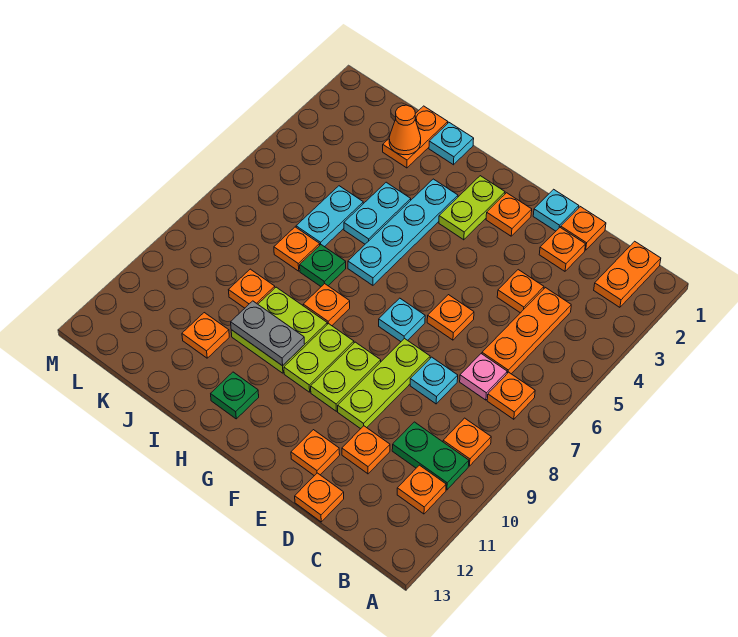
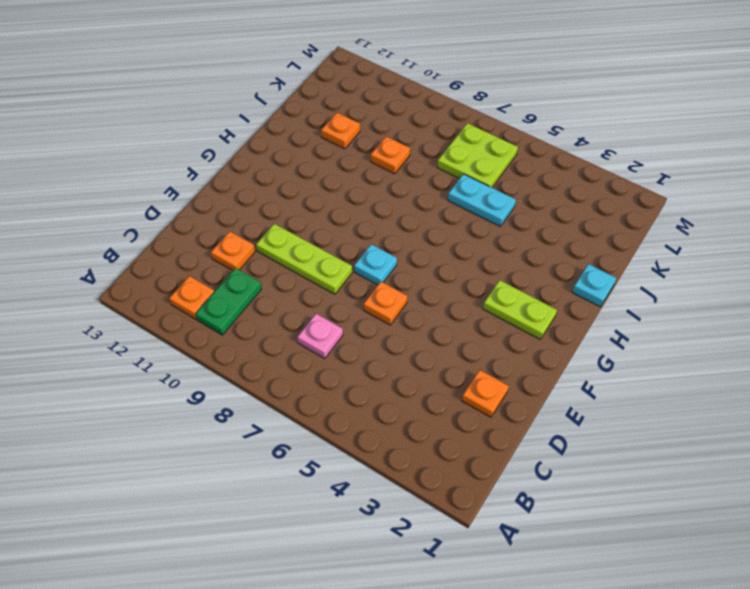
lime 2x2 plate [437,123,518,188] -> lime 2x2 plate moved to [231,287,327,373]
none -> orange 1x2 plate [594,241,661,307]
none -> orange 1x1 plate [487,372,535,419]
none -> orange 1x1 plate [443,418,491,466]
none -> orange 1x3 plate [482,288,571,374]

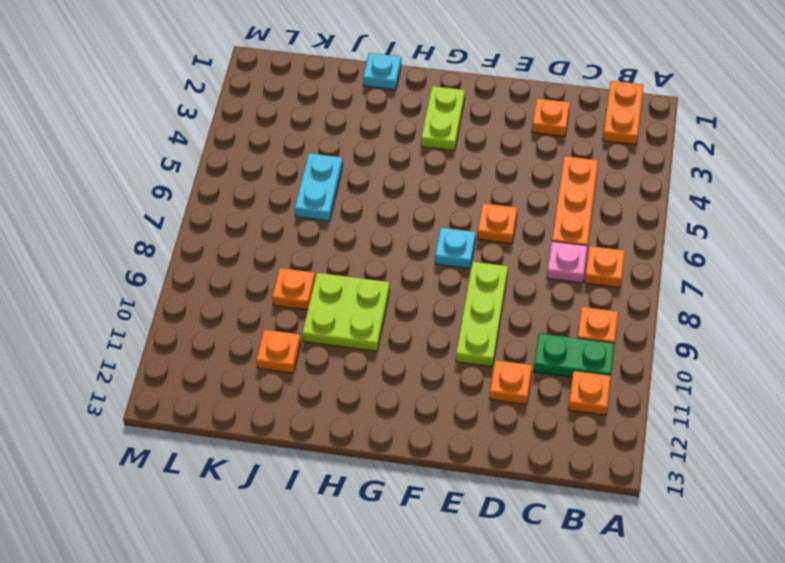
none -> orange 1x1 plate [561,207,606,250]
none -> orange 1x1 plate [497,270,544,313]
none -> cyan 1x1 plate [410,357,458,404]
none -> orange 1x1 plate [295,473,344,522]

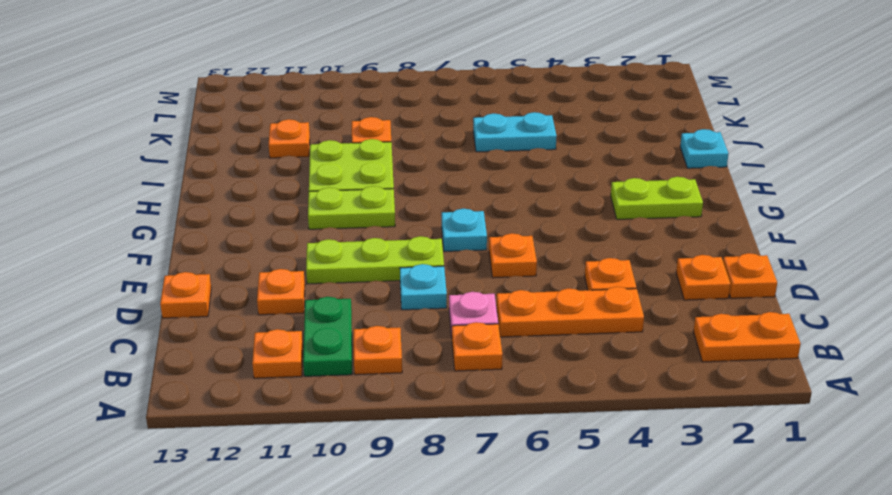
none -> cyan 1x1 plate [533,189,579,231]
none -> orange 1x1 plate [291,430,340,476]
none -> orange 1x1 plate [486,193,532,236]
none -> lime 1x2 plate [311,342,381,411]

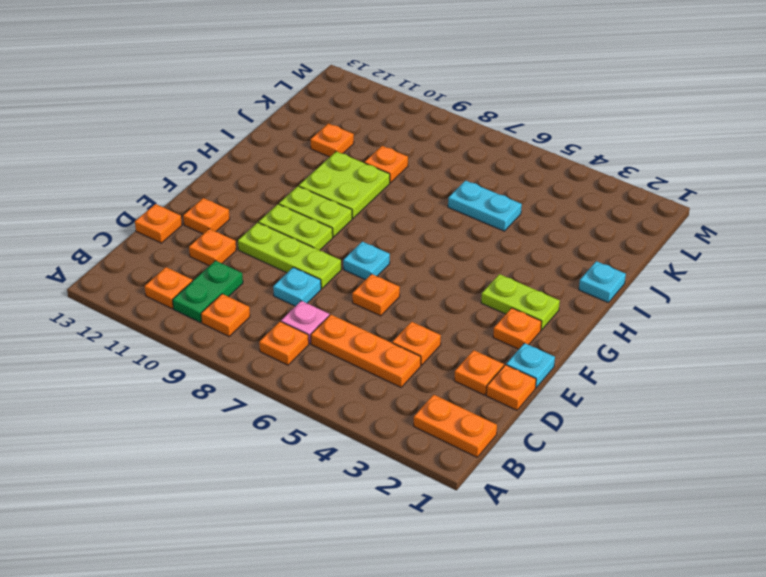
none -> cyan 1x4 plate [348,179,458,285]
none -> orange 1x1 plate [303,284,350,326]
none -> green 1x1 plate [211,372,259,419]
none -> cyan 1x2 plate [344,182,411,244]

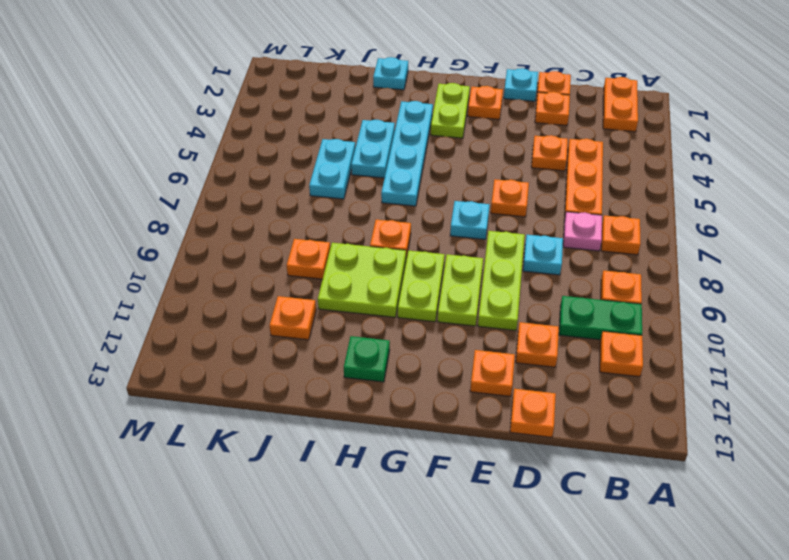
none -> green 1x1 plate [300,245,346,286]
none -> orange 1x2 plate [383,106,448,168]
none -> orange 1x1 plate [274,227,320,271]
none -> grey 1x2 plate [231,301,305,366]

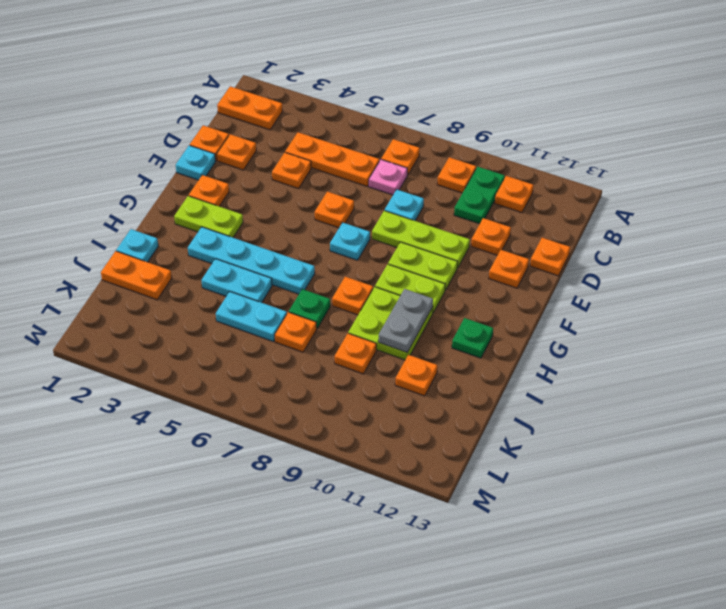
none -> orange 1x1 cone [389,105,421,155]

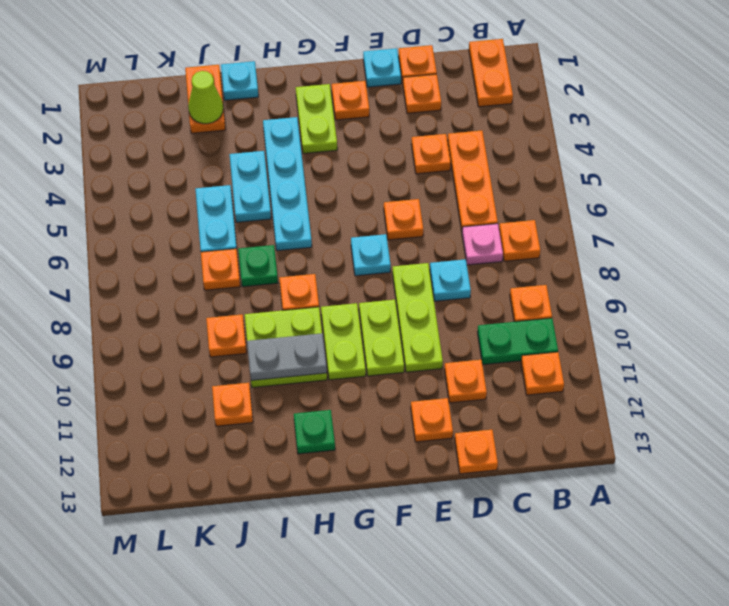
lime 1x1 cone [188,71,223,124] -> orange 1x1 cone [389,105,421,155]

